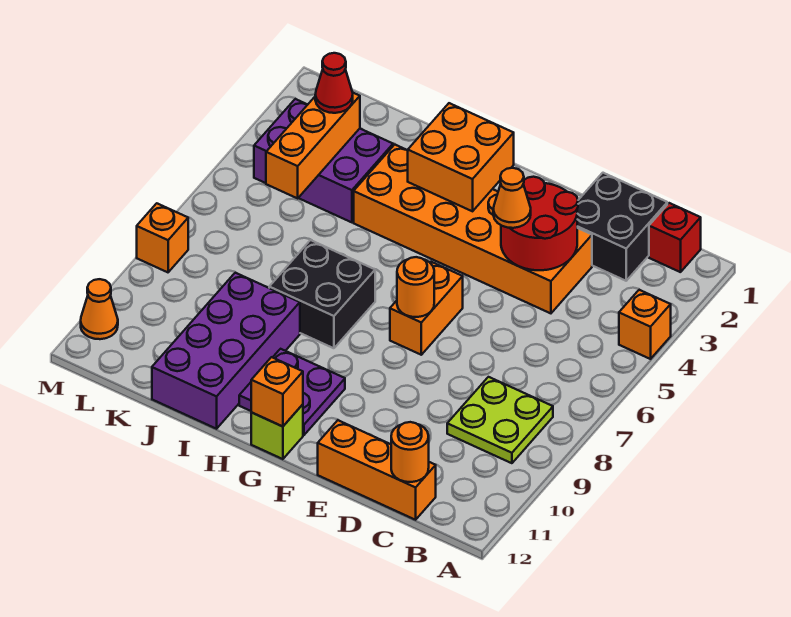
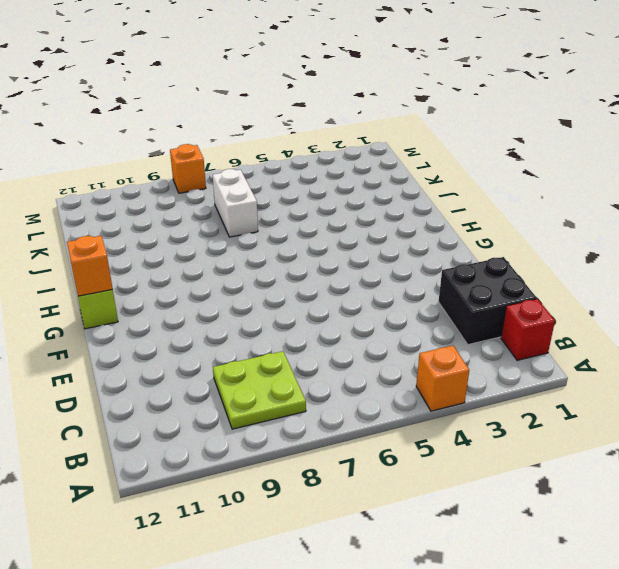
white 1x2 brick [213,169,258,237] -> none
none -> orange 1x3 brick [318,420,436,520]
none -> orange 2x6 brick [354,145,592,313]
none -> orange 1x2 brick [390,262,463,355]

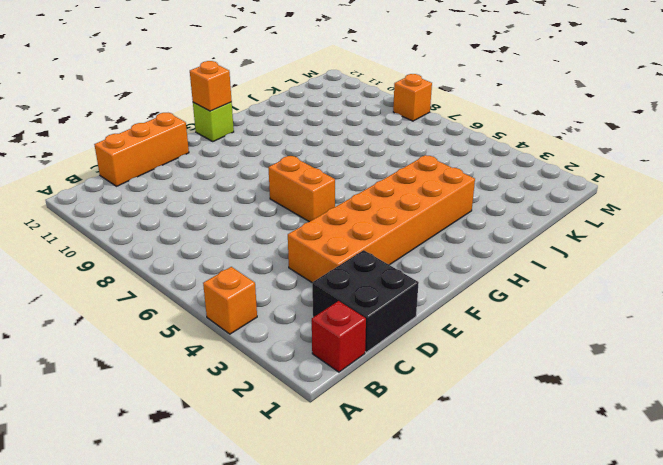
none -> lime 2x2 plate [447,377,553,463]
none -> purple 2x2 plate [239,349,345,435]
none -> black 2x2 brick [269,240,375,348]

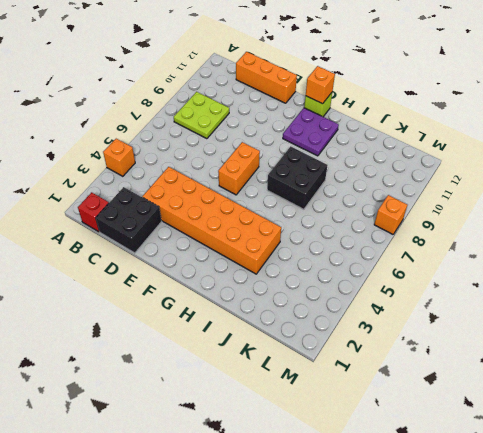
none -> purple 2x4 brick [152,273,300,429]
none -> purple 2x3 brick [254,99,393,222]
none -> orange 1x1 cone [81,279,118,339]

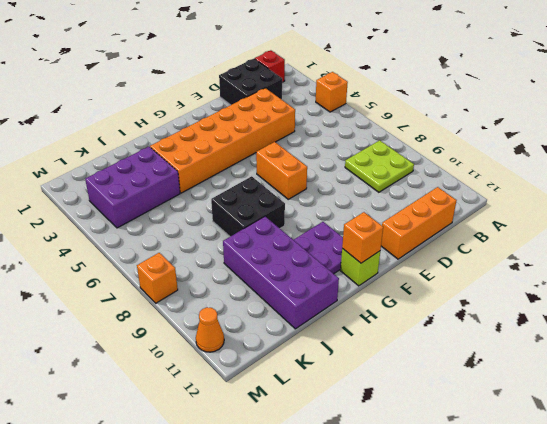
none -> orange 1x1 round brick [391,422,429,482]
none -> red 2x2 round brick [501,177,578,270]
none -> orange 1x1 round brick [397,257,434,317]

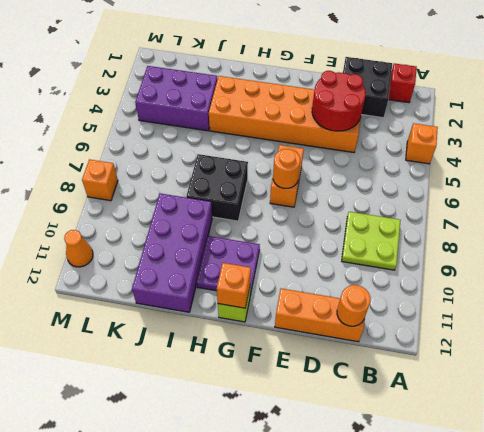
none -> orange 2x2 brick [407,103,514,211]
none -> orange 1x3 brick [266,93,360,198]
none -> orange 1x1 cone [493,168,531,228]

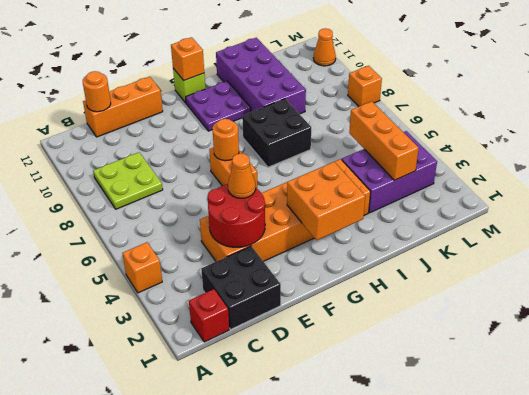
none -> red 1x1 cone [315,53,353,113]

